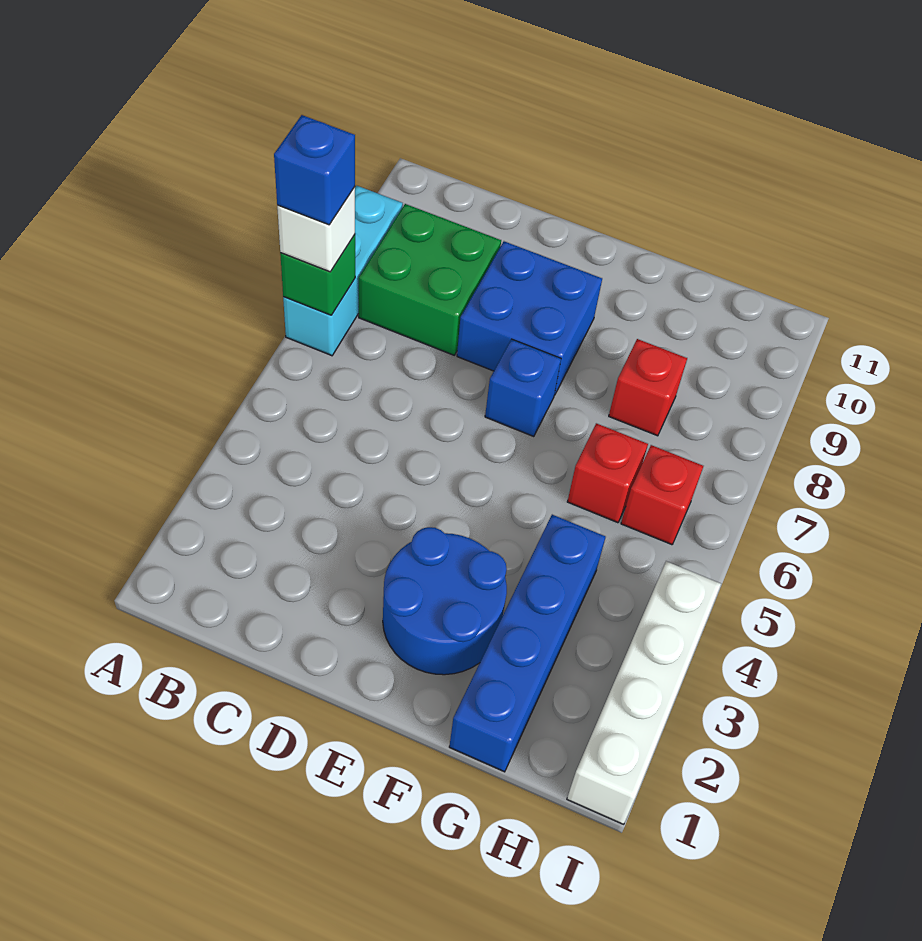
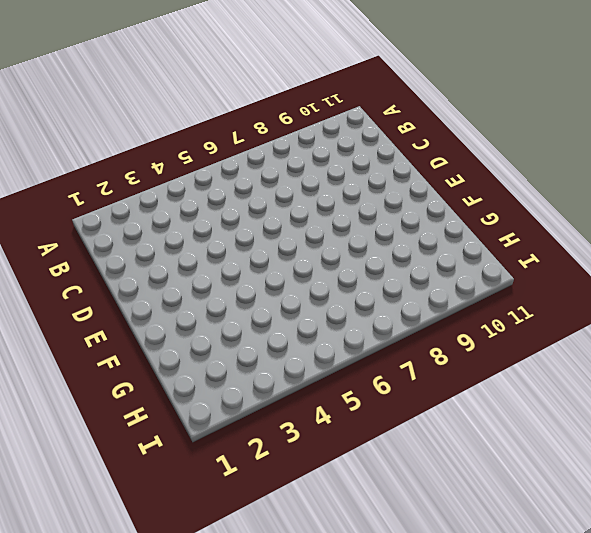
none -> cyan 1x3 brick [283,186,403,356]
none -> green 2x2 brick [359,204,501,355]
none -> blue 2x2 brick [457,241,602,395]

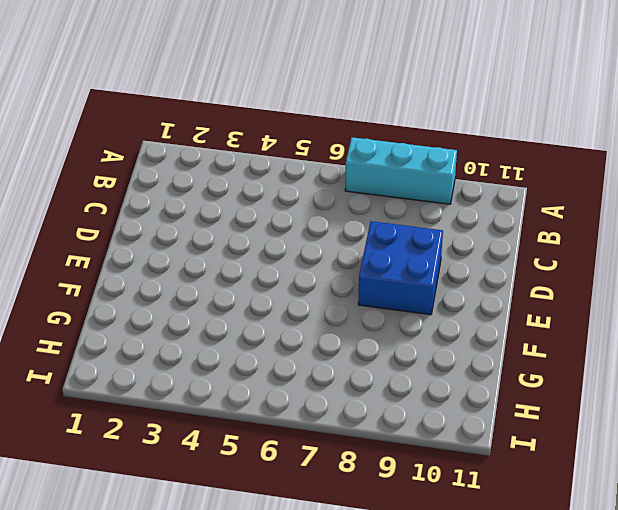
none -> green 2x2 brick [359,204,501,355]
none -> blue 2x2 round brick [383,527,507,675]
none -> blue 1x1 brick [485,339,561,437]

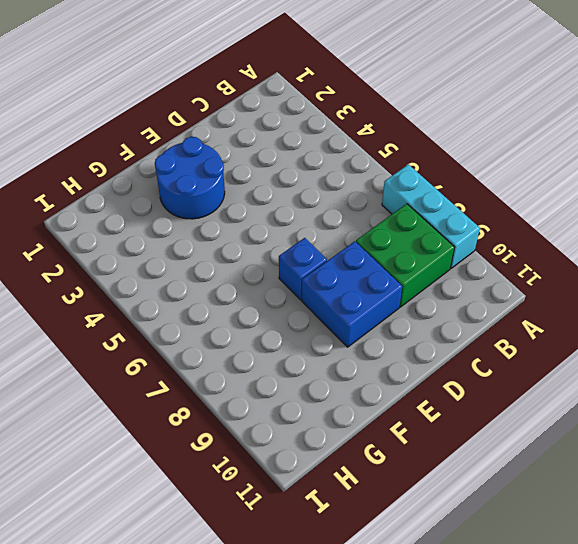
none -> blue 1x4 brick [449,515,605,772]
none -> red 1x1 brick [567,423,648,523]
none -> red 1x1 brick [609,339,687,436]

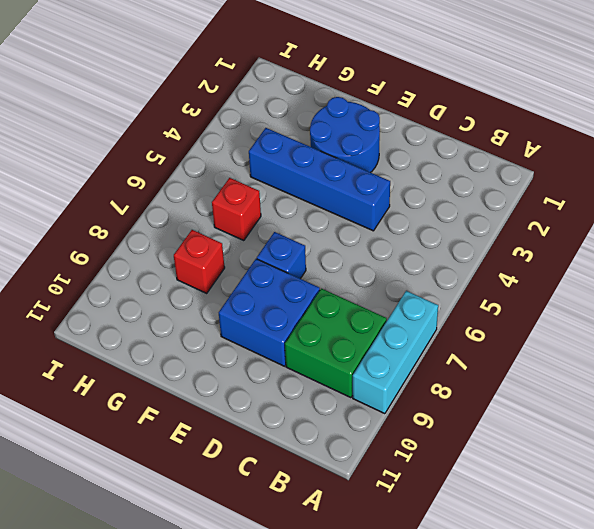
blue 1x4 brick [249,128,390,231] -> blue 1x4 brick turned to [449,515,605,772]
none -> red 1x1 brick [621,445,703,545]
none -> white 1x4 brick [567,561,721,824]
none -> green 1x1 brick [280,235,355,315]

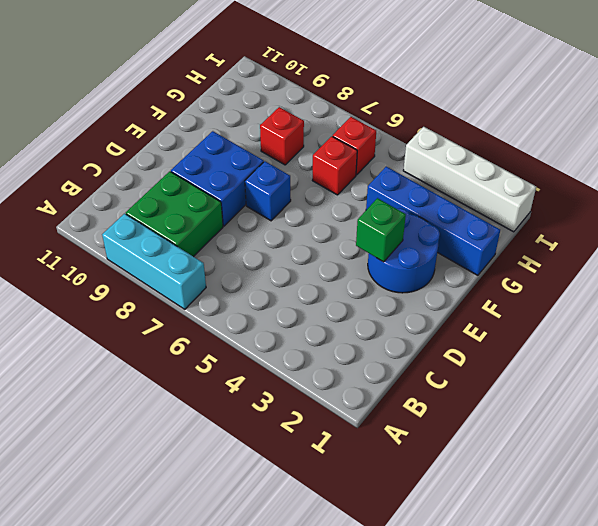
green 1x1 brick [356,198,406,262] -> green 1x1 brick moved to [280,235,355,315]
none -> white 1x1 brick [277,187,355,272]
none -> blue 1x1 brick [274,115,355,225]

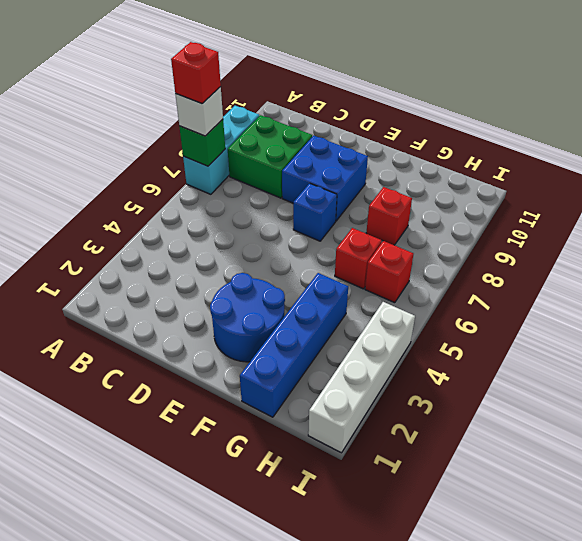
red 1x1 brick [171,42,221,104] -> blue 1x1 brick [274,115,355,225]

